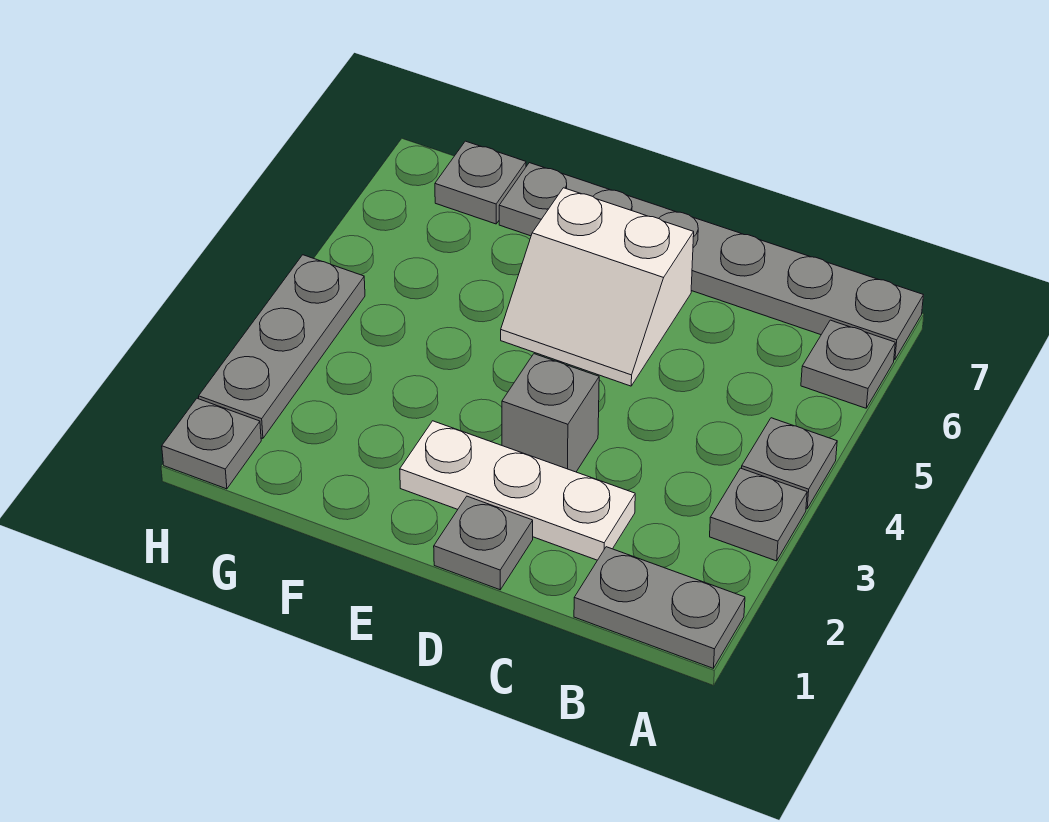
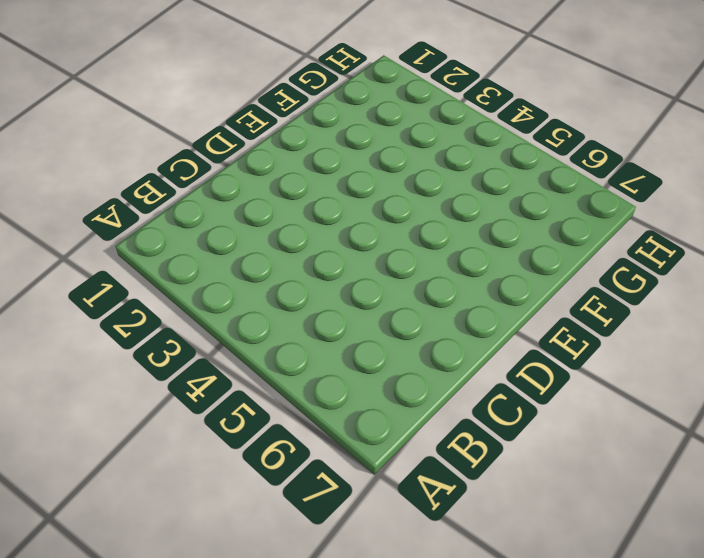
none -> grey 1x2 plate [574,547,745,668]
none -> grey 1x1 plate [710,468,807,561]
none -> grey 1x1 plate [742,418,837,509]

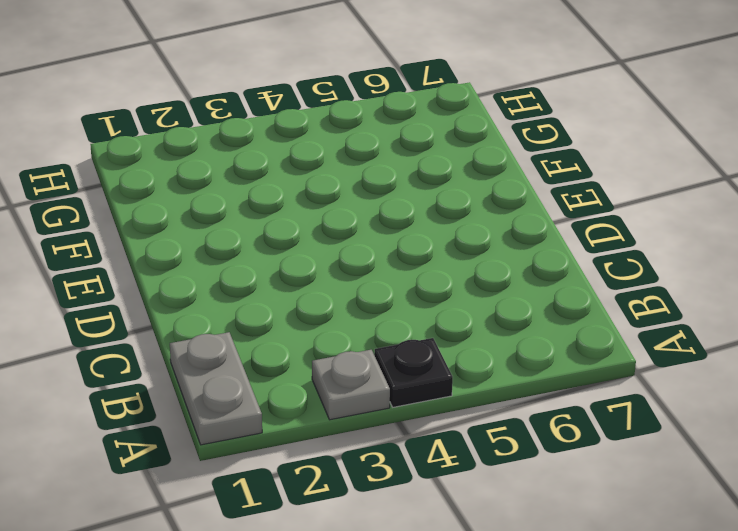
black 1x1 plate [374,338,453,407] -> grey 1x1 plate [742,418,837,509]
none -> grey 1x1 plate [801,320,895,408]
none -> grey 1x6 plate [499,163,923,360]
none -> white 1x3 plate [400,421,635,560]

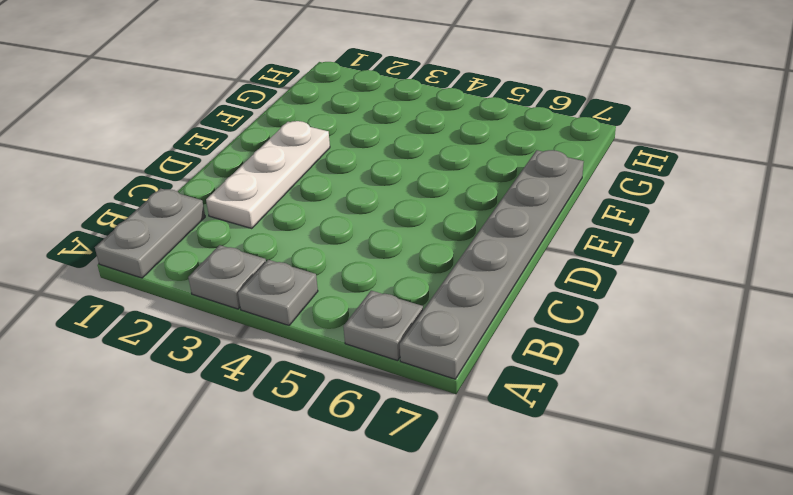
none -> grey 1x1 plate [434,496,533,590]
none -> grey 1x1 brick [502,354,599,472]
none -> white 2x2 slope [501,188,694,386]

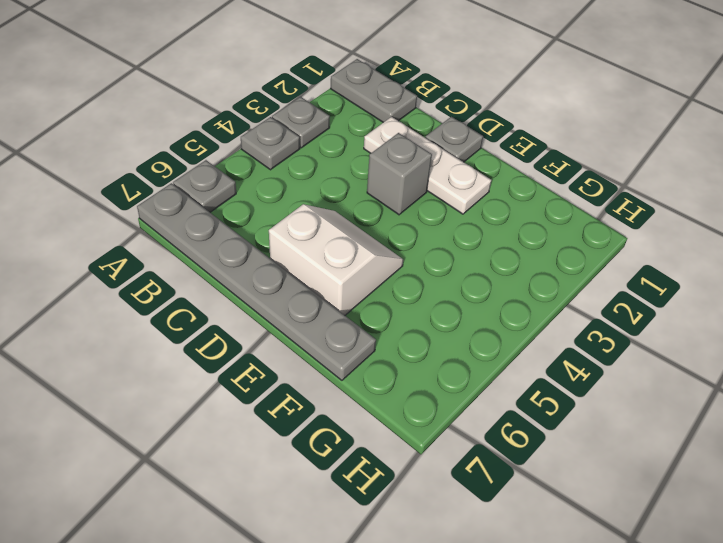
none -> grey 1x1 plate [435,141,526,224]
none -> grey 1x1 plate [162,398,261,489]
none -> grey 1x3 plate [199,255,365,438]

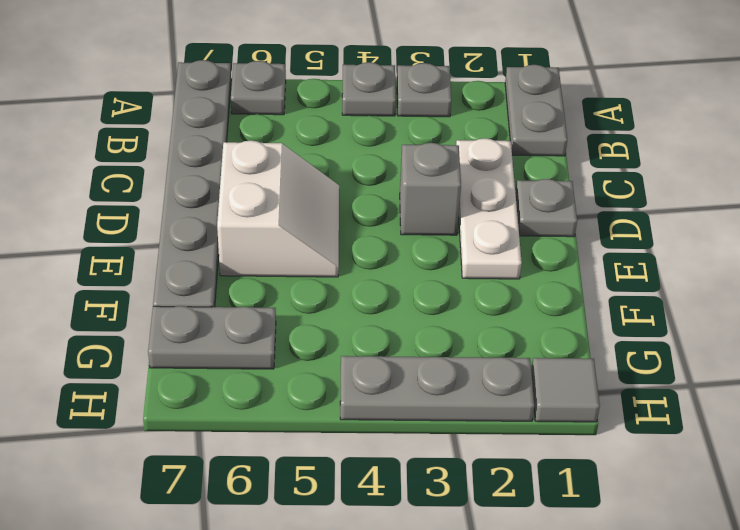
grey 1x2 plate [148,306,276,369] -> grey 1x1 plate [435,141,526,224]
grey 1x1 tile [531,358,600,422] -> grey 1x1 plate [162,398,261,489]

